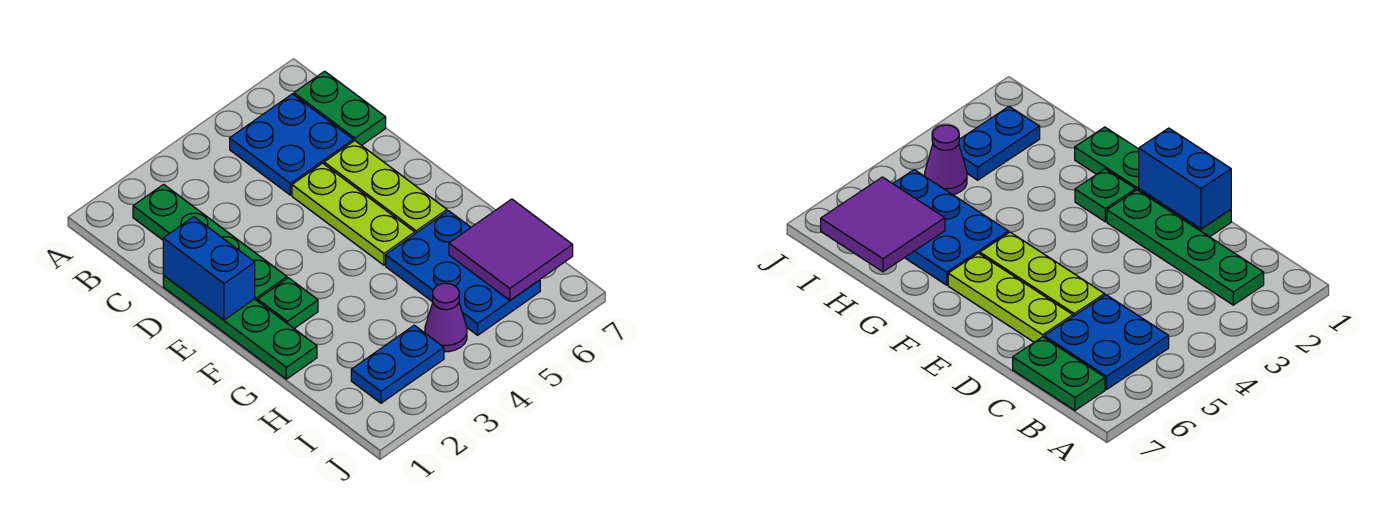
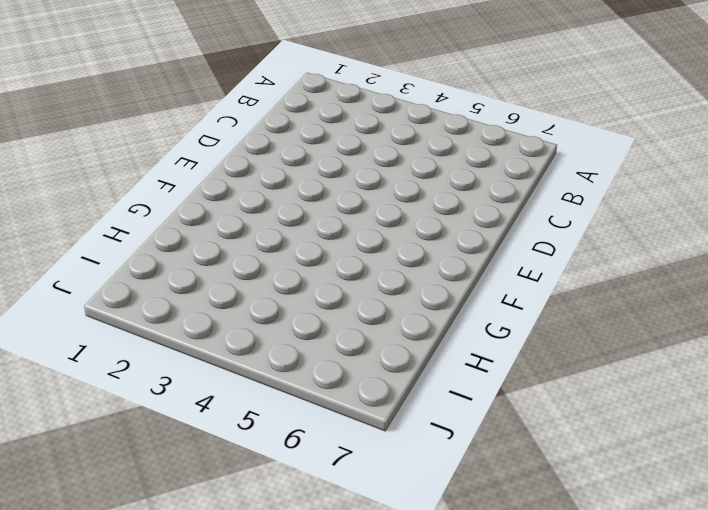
none -> green 1x4 plate [133,184,287,301]
none -> blue 2x2 plate [230,94,353,195]
none -> green 1x2 plate [294,71,386,145]

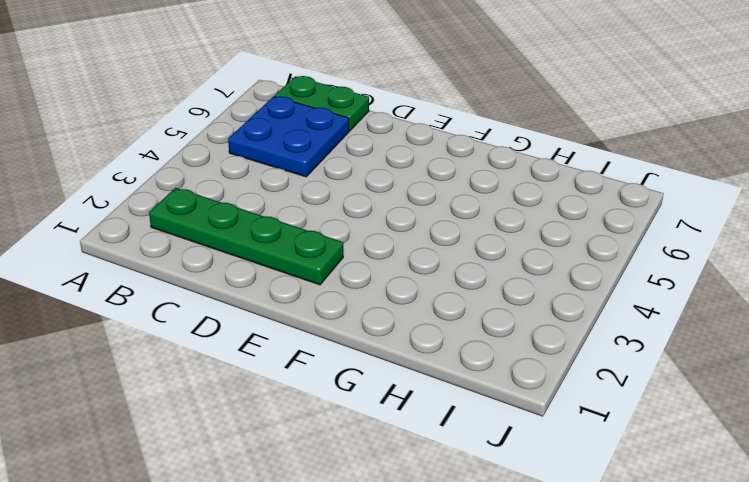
none -> green 1x4 plate [163,275,317,379]
none -> lime 1x3 plate [292,163,415,265]
none -> lime 1x3 plate [324,141,447,234]

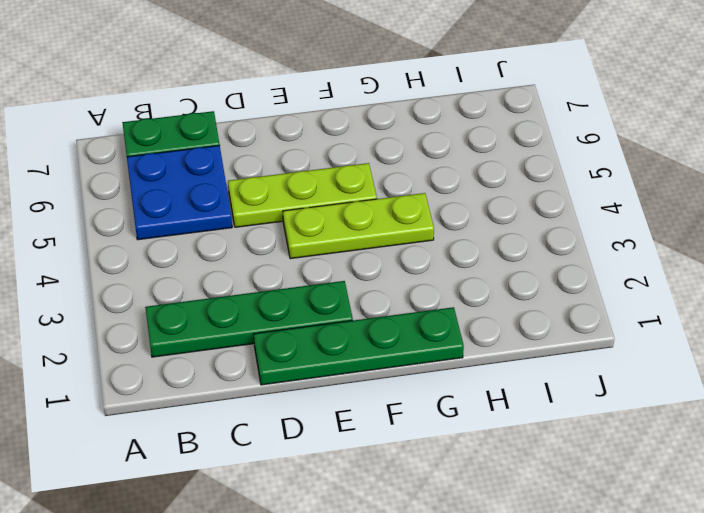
lime 1x3 plate [283,193,434,259] -> lime 1x3 plate moved to [324,141,447,234]
none -> green 1x1 plate [258,278,318,328]
none -> blue 2x3 plate [386,211,540,335]
none -> blue 1x2 plate [351,325,444,403]

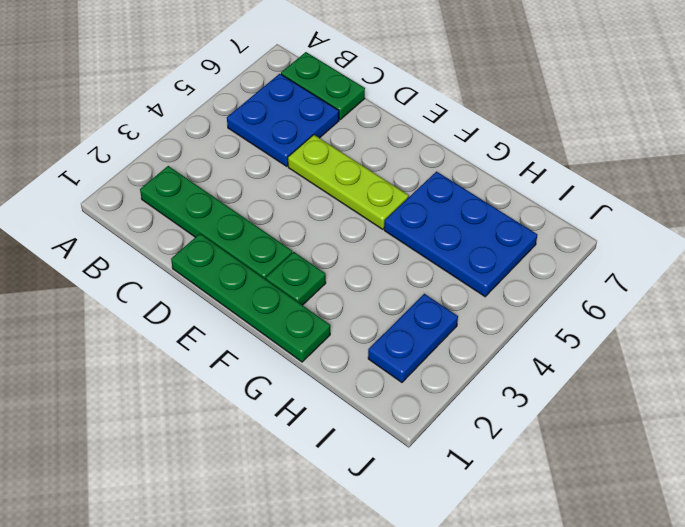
none -> lime 1x3 plate [324,141,447,234]
none -> purple 1x1 cone [425,283,467,352]
none -> blue 1x2 brick [163,217,255,320]

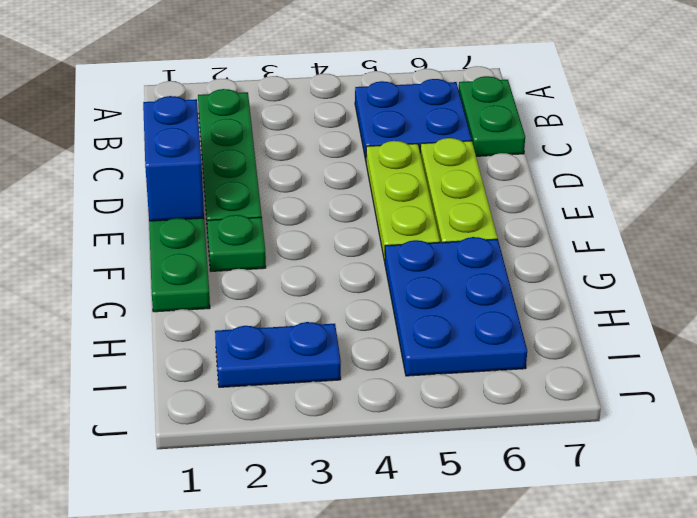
none -> purple 1x1 cone [425,283,467,352]
none -> purple 2x2 tile [449,199,573,300]

